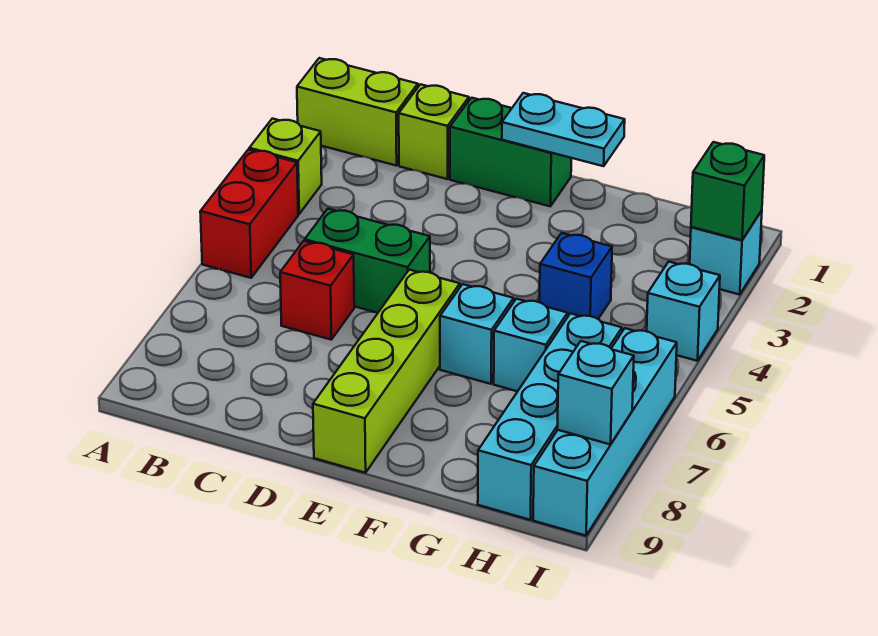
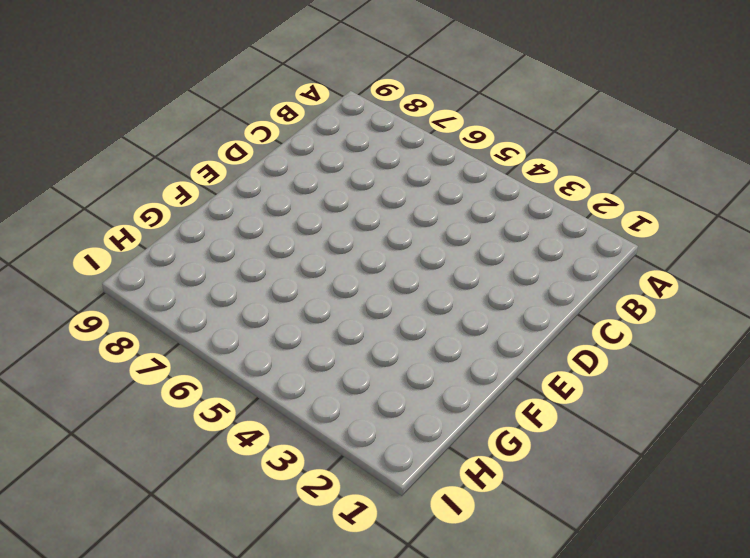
none -> lime 1x2 brick [297,58,418,166]
none -> lime 1x1 brick [249,119,322,214]
none -> red 1x2 brick [200,149,298,278]

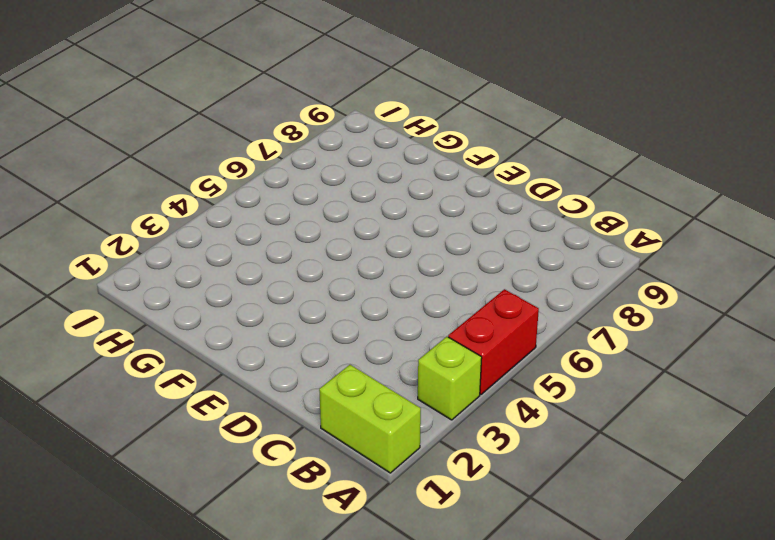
none -> lime 1x1 brick [399,84,469,179]
none -> green 1x2 brick [305,209,430,313]
none -> red 1x1 brick [280,241,354,340]

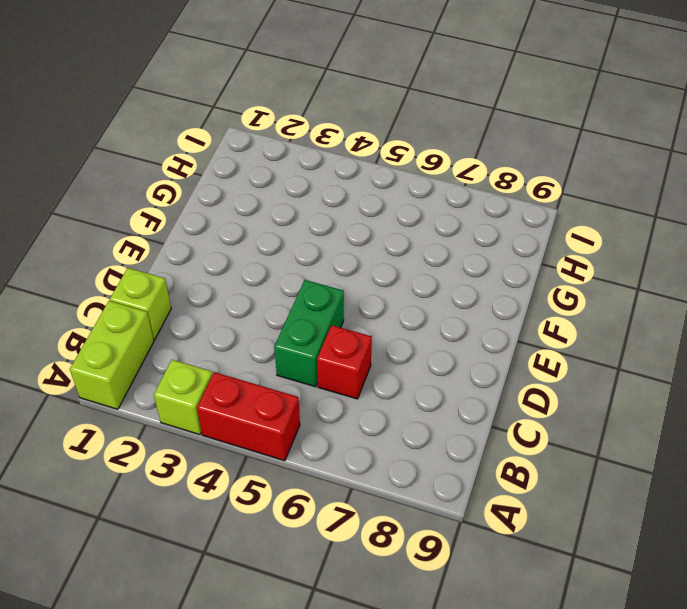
none -> green 1x2 brick [450,98,571,206]
none -> lime 1x4 brick [313,270,460,473]
none -> cyan 1x1 brick [440,284,514,384]

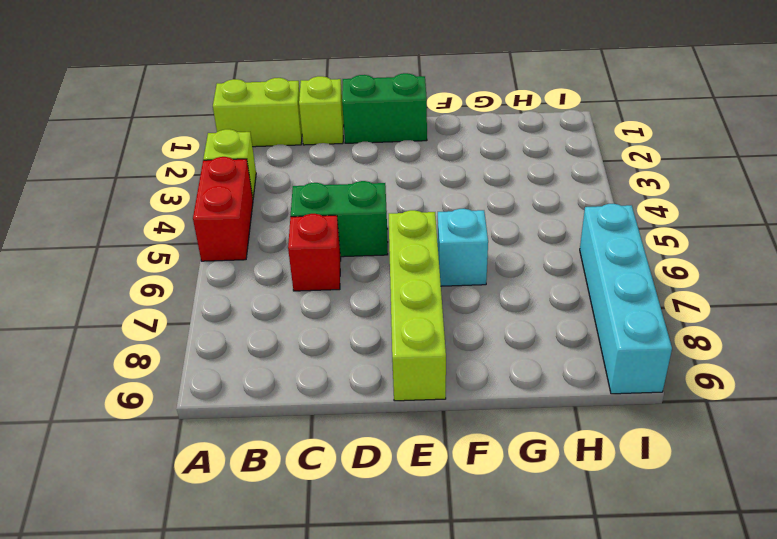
none -> blue 1x1 brick [539,233,612,319]
none -> cyan 1x1 brick [494,299,568,391]
none -> cyan 1x4 brick [478,313,622,520]

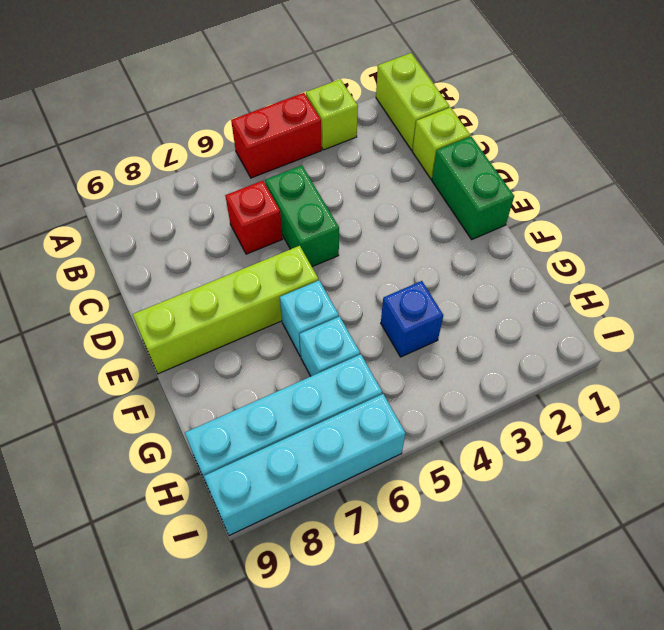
none -> cyan 1x1 brick [690,211,762,295]
none -> cyan 1x1 brick [647,262,720,361]
none -> cyan 1x2 plate [502,93,625,166]

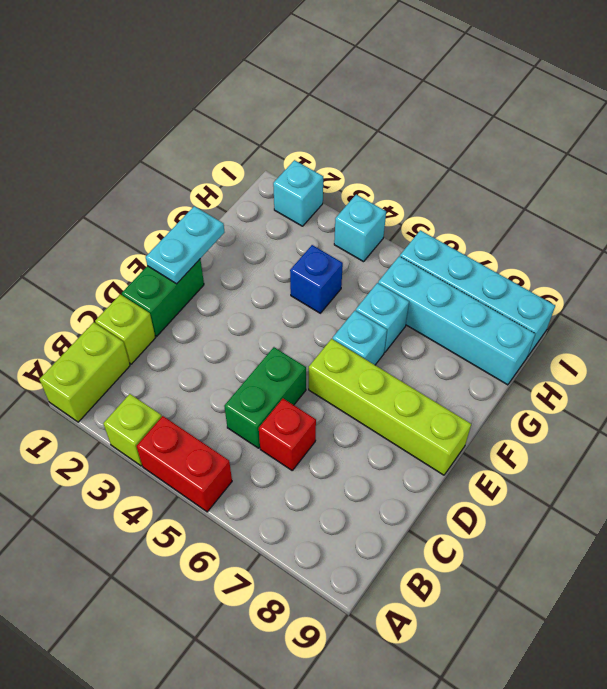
none -> green 1x1 brick [691,142,764,240]
none -> cyan 1x1 brick [557,341,634,444]

